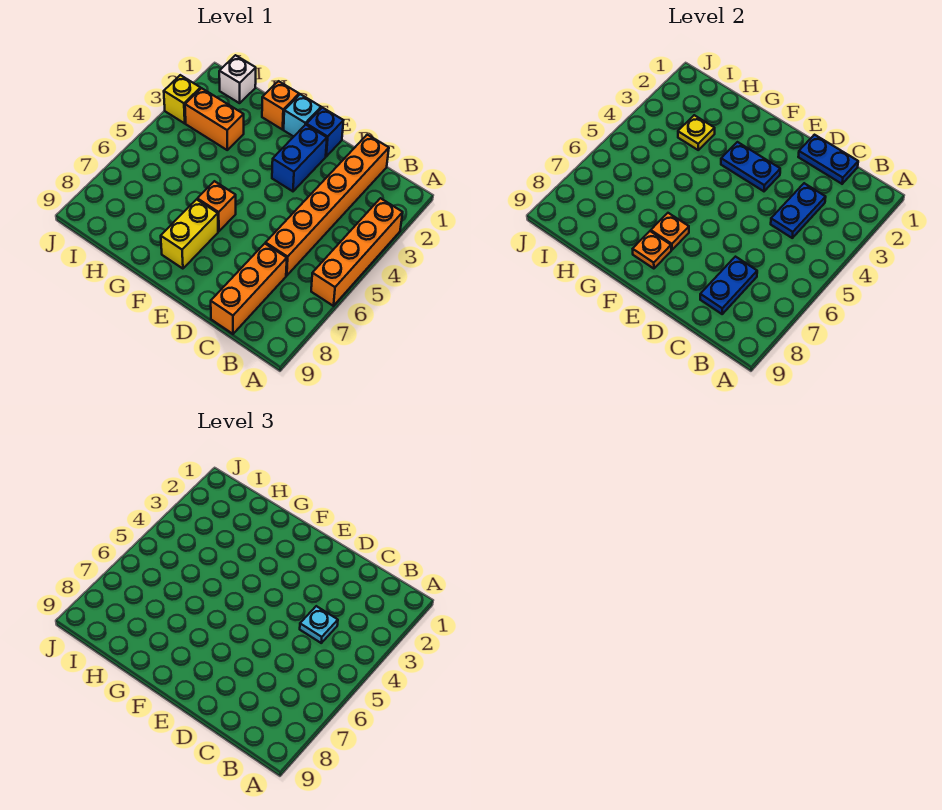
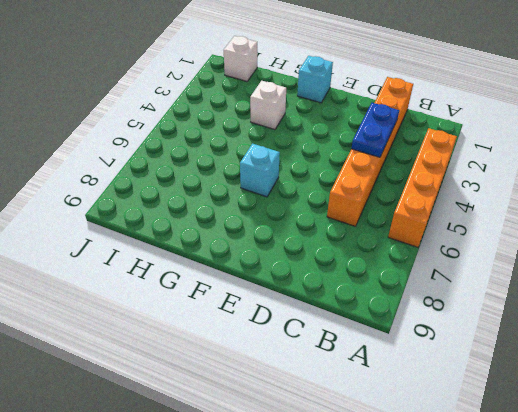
cyan 1x1 brick [240,144,280,197] -> orange 1x1 brick [197,181,236,231]
white 1x1 brick [250,81,286,130] -> none
none -> orange 1x3 brick [211,244,287,334]
none -> blue 1x1 brick [306,108,343,156]
none -> blue 1x2 brick [272,125,327,191]

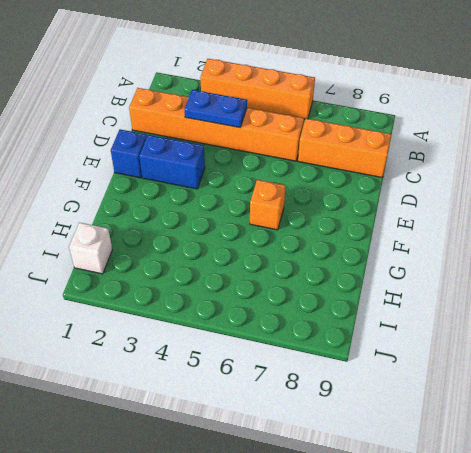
none -> cyan 1x1 brick [284,94,321,137]
none -> yellow 1x2 brick [161,199,218,269]
none -> orange 1x1 brick [262,81,299,130]

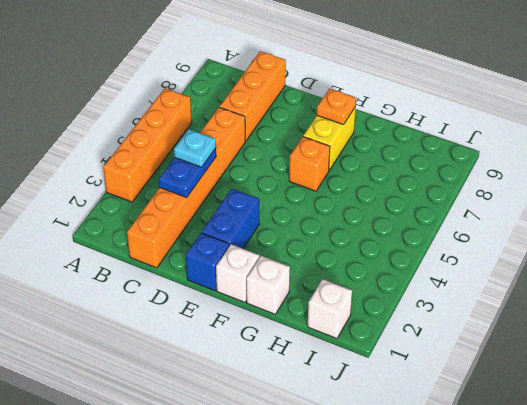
white 1x1 brick [216,244,259,302] -> cyan 1x1 brick [284,94,321,137]
white 1x1 brick [246,256,290,314] -> orange 1x1 brick [262,81,299,130]
none -> orange 1x2 brick [185,88,244,150]
none -> yellow 1x1 brick [164,75,201,123]
none -> blue 1x2 plate [798,135,858,184]

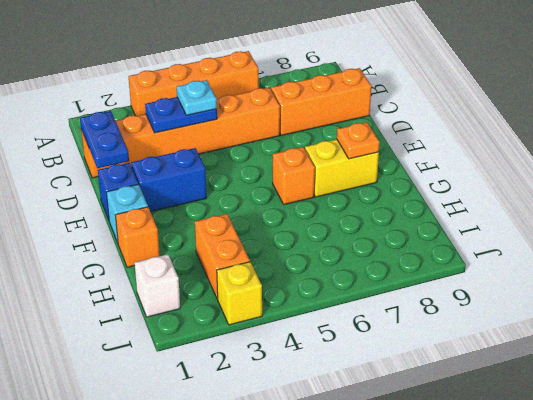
none -> blue 1x2 plate [700,257,757,314]
none -> blue 1x2 plate [721,142,780,191]
none -> orange 1x1 plate [651,213,689,250]

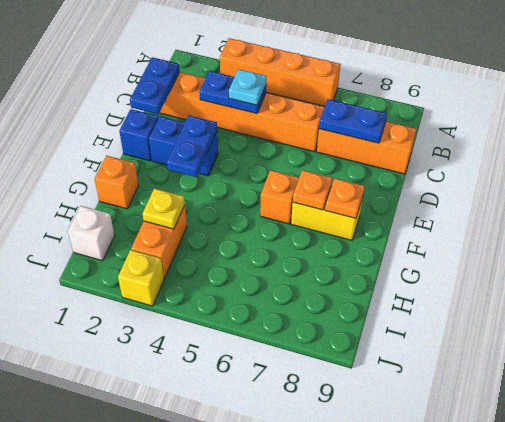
none -> cyan 1x1 brick [284,94,321,137]

